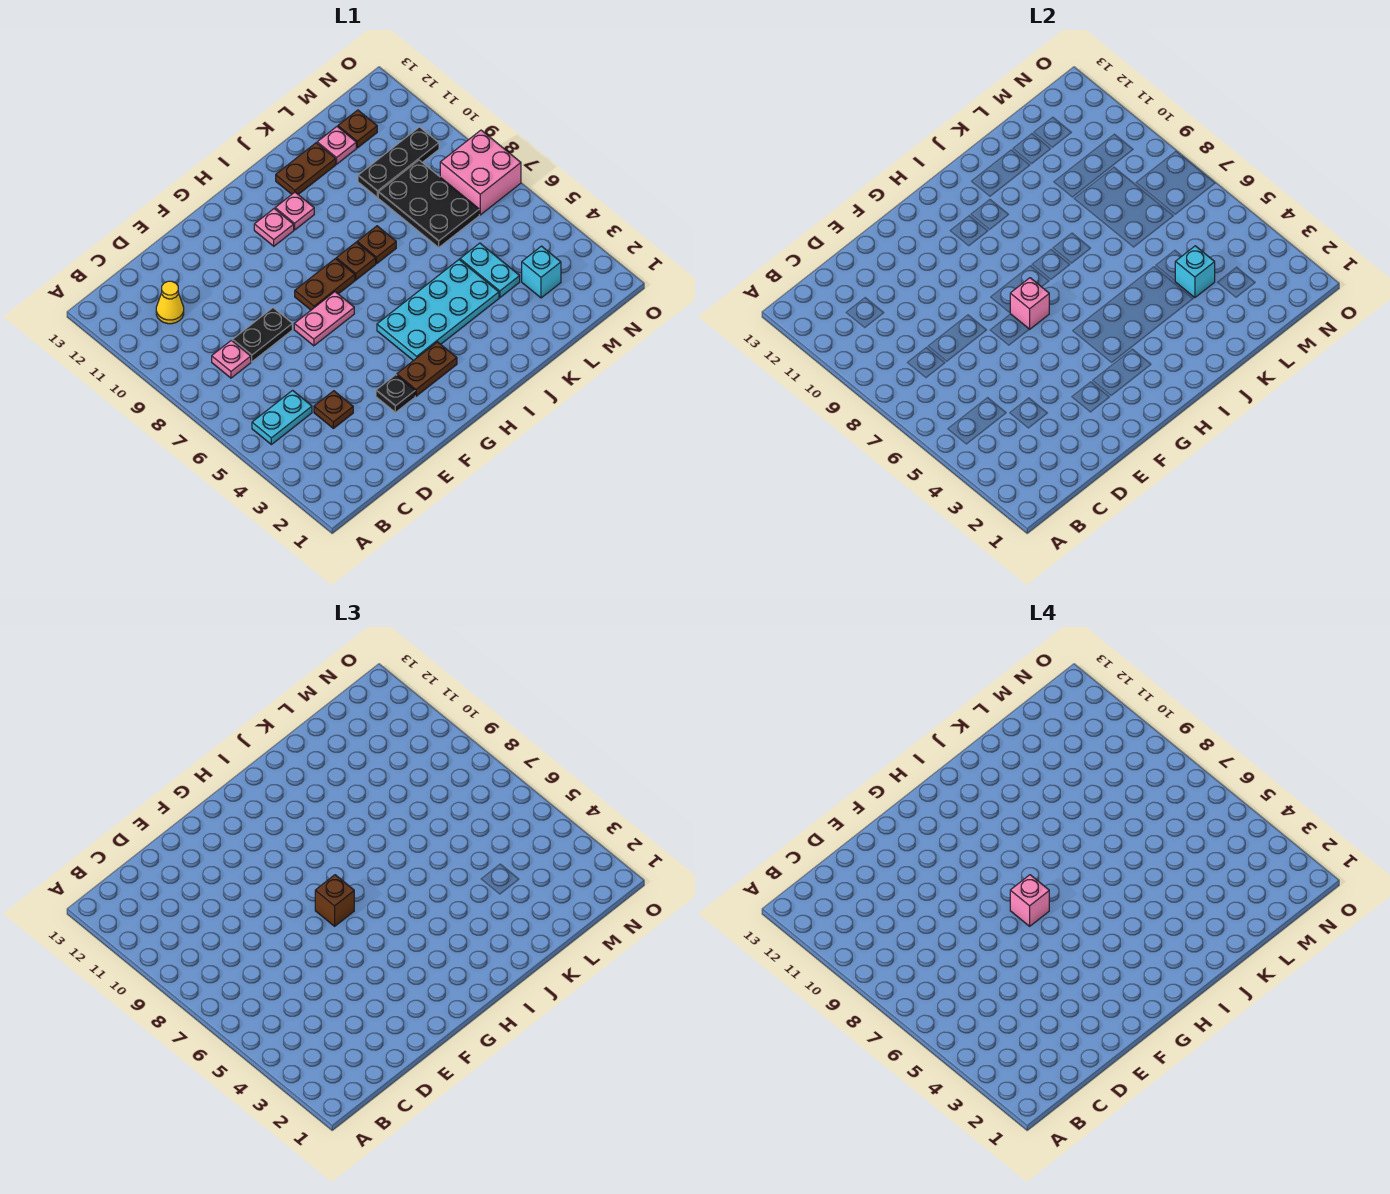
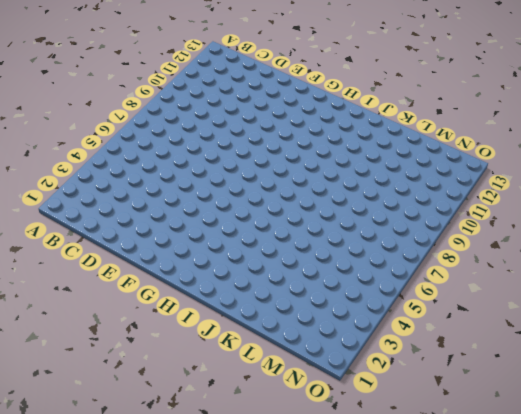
none -> cyan 1x2 plate [252,390,312,444]
none -> pink 1x1 plate [212,340,251,378]
none -> yellow 1x1 cone [156,281,184,324]

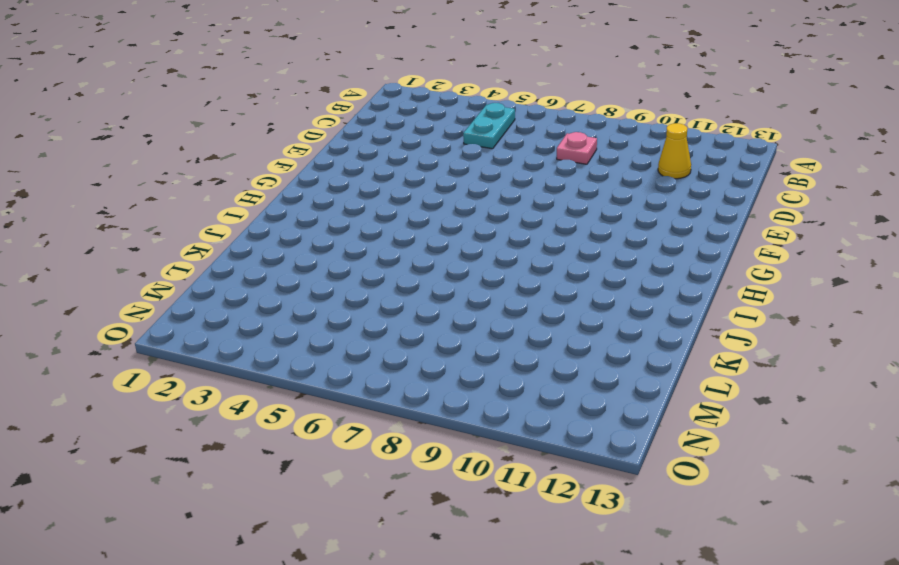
none -> brown 1x1 plate [314,391,353,428]
none -> black 1x2 plate [232,308,292,362]
none -> black 1x1 plate [376,375,415,412]

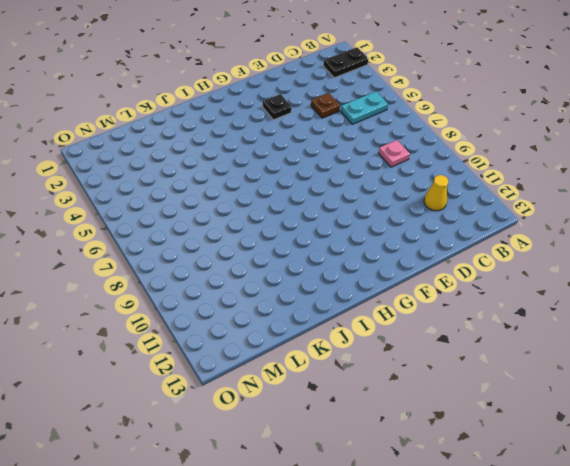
black 1x2 plate [323,47,368,78] -> black 1x2 plate moved to [232,308,292,362]
none -> pink 1x2 plate [294,292,354,346]
none -> brown 1x2 plate [397,342,457,396]
none -> brown 1x2 plate [295,259,355,310]

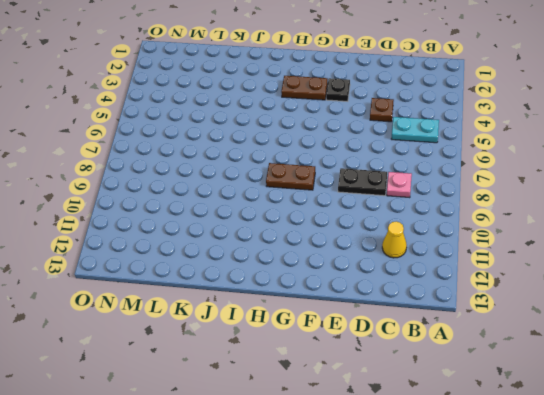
none -> pink 1x2 plate [294,292,354,346]
none -> cyan 2x4 plate [377,260,499,361]
none -> pink 1x1 plate [254,209,294,246]

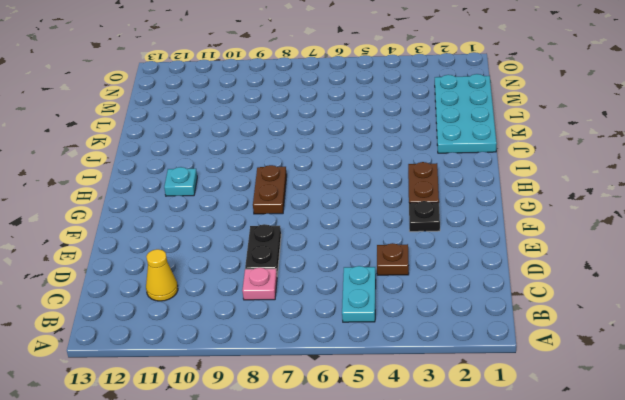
cyan 1x1 plate [164,167,197,196] -> pink 1x1 plate [254,209,294,246]
cyan 2x4 plate [435,74,497,153] -> cyan 2x4 plate moved to [377,260,499,361]
none -> pink 1x2 plate [294,292,354,346]
none -> brown 1x1 plate [336,242,376,280]
none -> pink 1x1 plate [275,192,314,230]

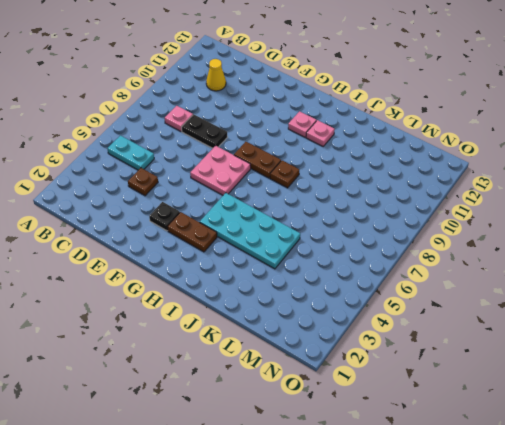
pink 2x2 plate [190,146,251,195] -> pink 1x2 plate [294,292,354,346]
none -> brown 1x1 plate [357,226,396,263]
none -> brown 1x2 plate [276,143,336,195]
none -> cyan 1x2 plate [460,243,520,298]

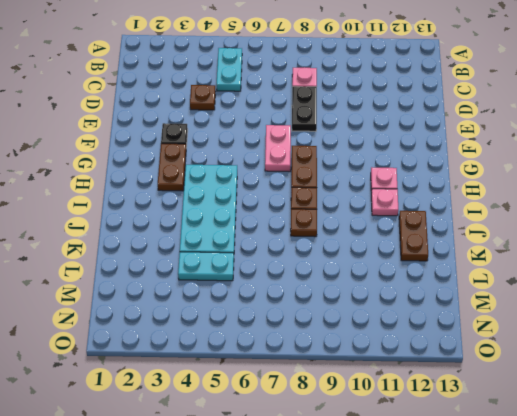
none -> yellow 1x1 cone [156,281,184,324]
none -> black 2x3 plate [378,160,479,247]
none -> black 1x3 plate [358,127,439,198]

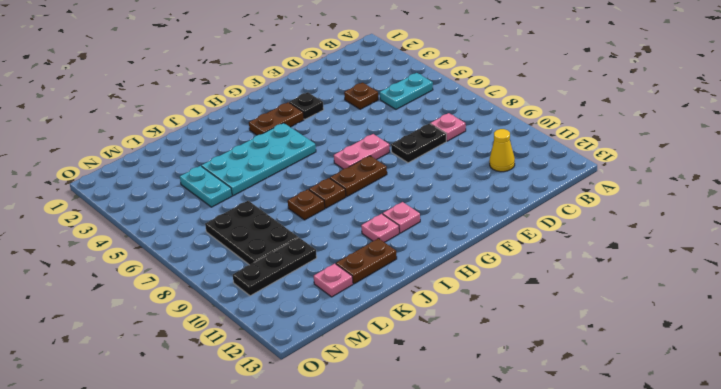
none -> cyan 1x1 brick [522,246,561,298]
none -> brown 1x1 plate [338,110,377,148]
none -> pink 2x2 brick [440,130,521,215]

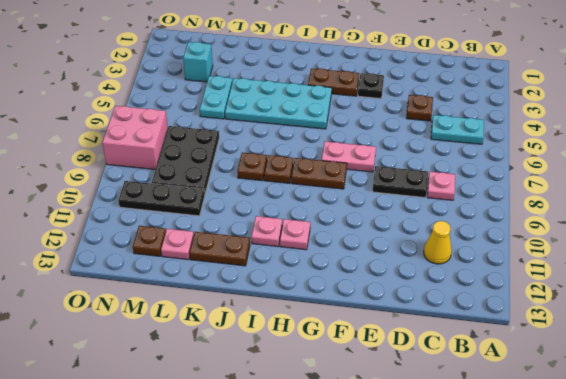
none -> pink 1x1 brick [1010,278,1049,329]
none -> cyan 1x1 brick [1175,246,1215,298]
none -> brown 1x1 brick [315,875,354,926]

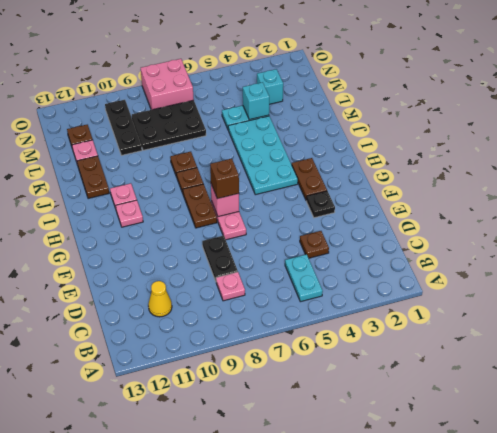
none -> pink 1x1 brick [1010,875,1049,926]

